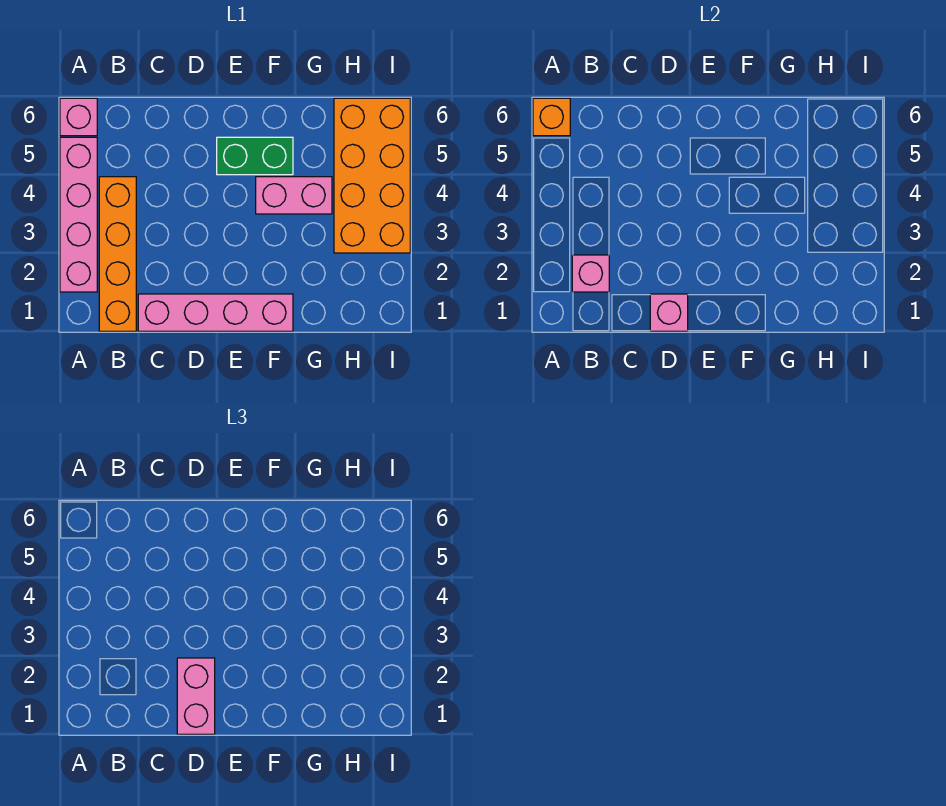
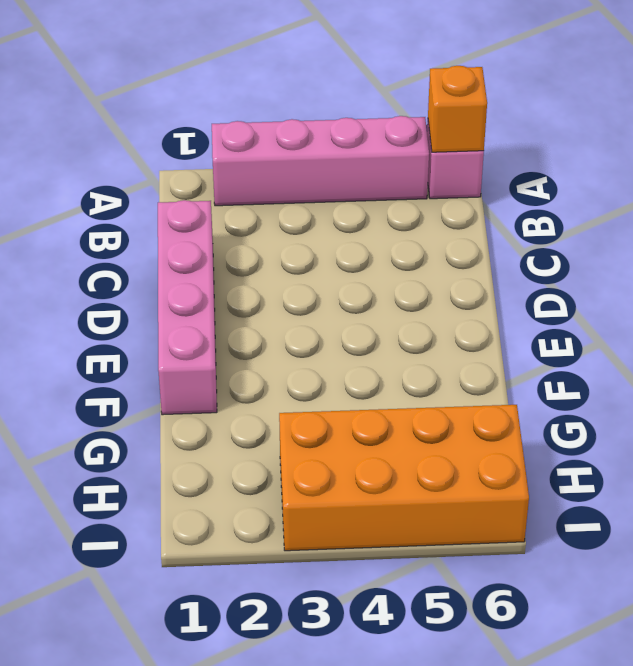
none -> orange 1x4 brick [99,177,136,331]
none -> green 1x2 brick [217,137,293,175]

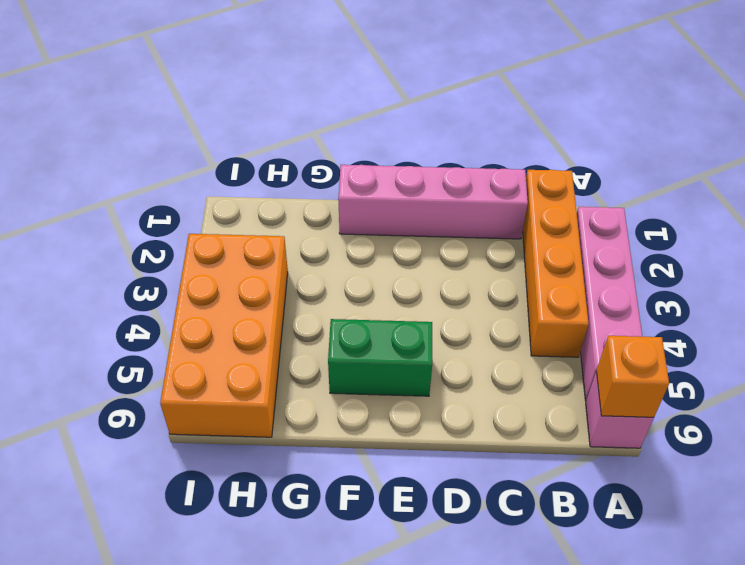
none -> pink 1x2 brick [256,177,332,214]
none -> pink 1x1 brick [572,255,609,292]

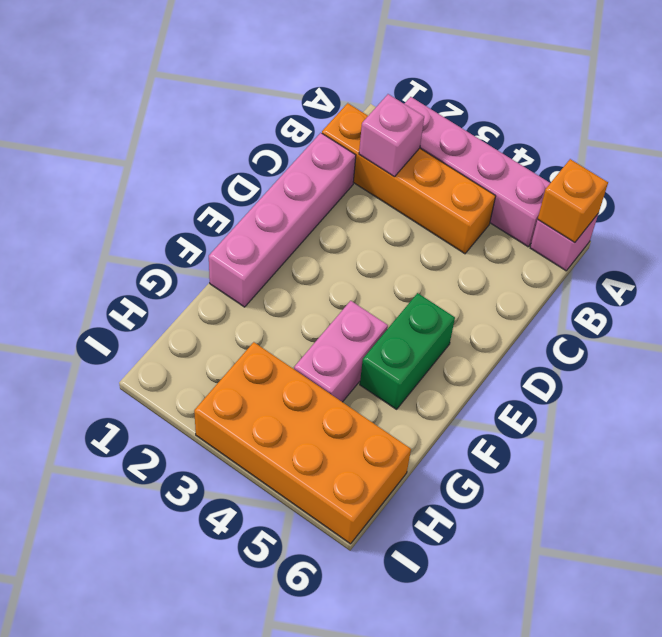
none -> pink 1x1 brick [650,294,688,331]
none -> pink 1x2 brick [177,658,215,734]

